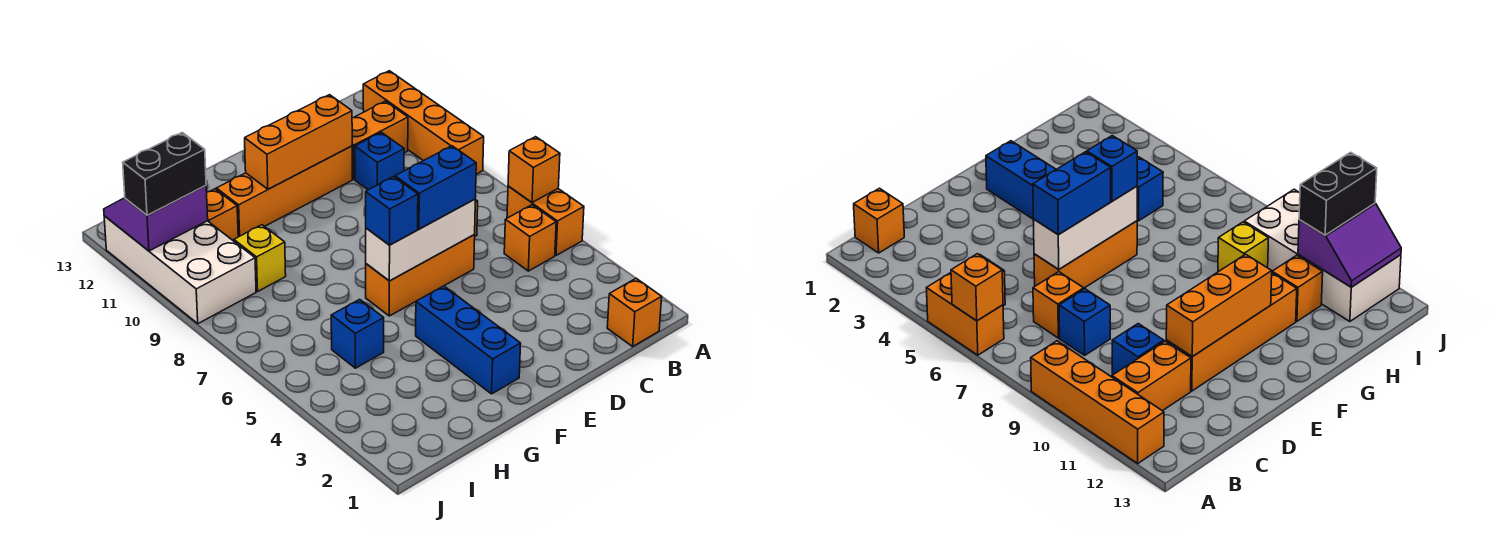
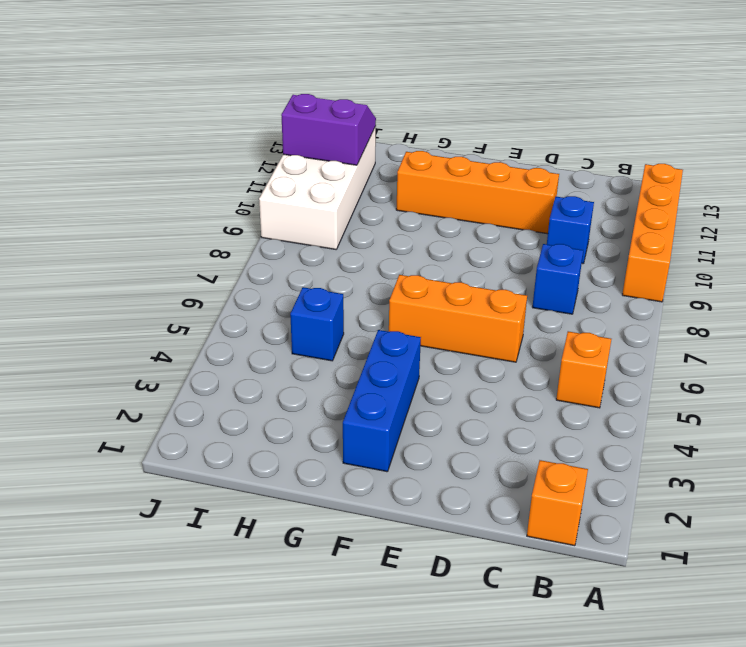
none -> orange 1x2 brick [507,186,584,255]
none -> orange 1x2 brick [352,101,408,179]
none -> orange 1x1 brick [1033,272,1084,338]

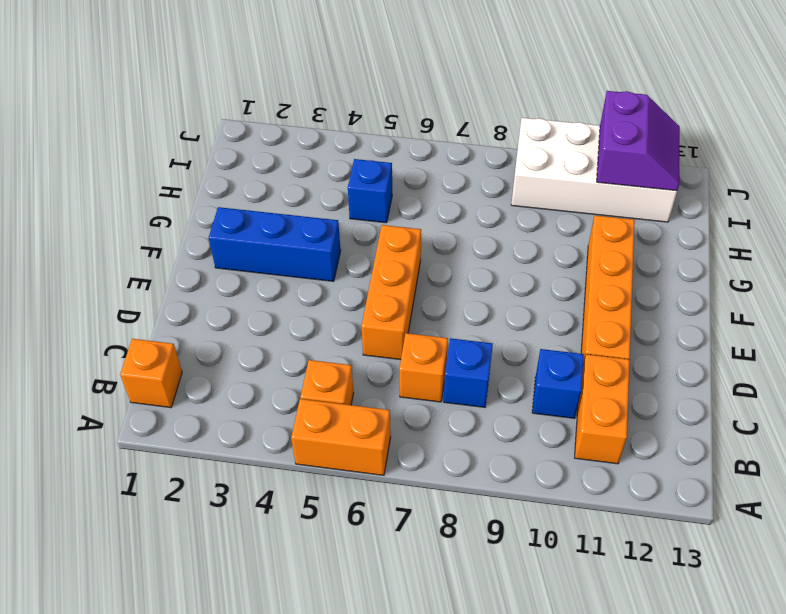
none -> orange 1x4 brick [363,71,484,174]
none -> yellow 1x1 brick [234,225,286,291]
none -> orange 1x1 brick [207,189,238,241]

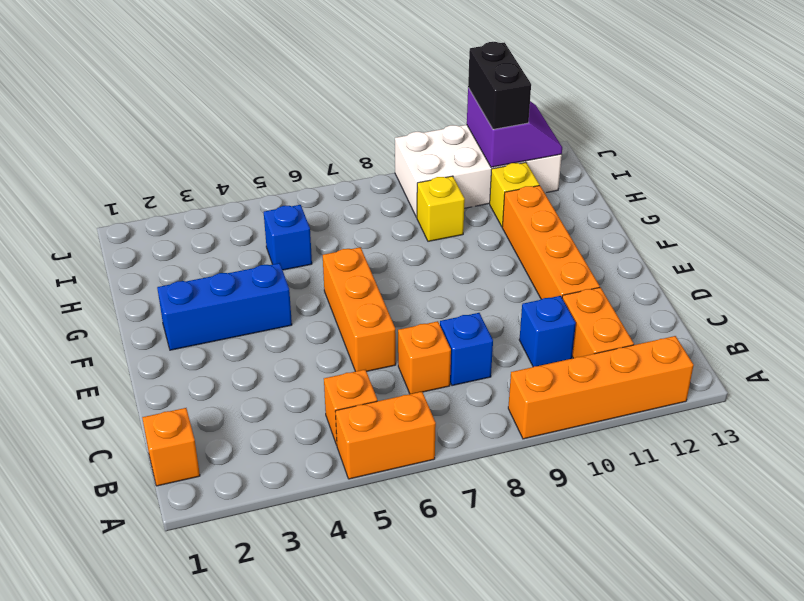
yellow 1x1 brick [490,162,539,227] -> orange 1x1 brick [207,189,238,241]
none -> orange 1x1 brick [508,137,560,203]
none -> white 1x3 brick [366,199,475,281]
none -> orange 1x3 brick [245,95,352,189]

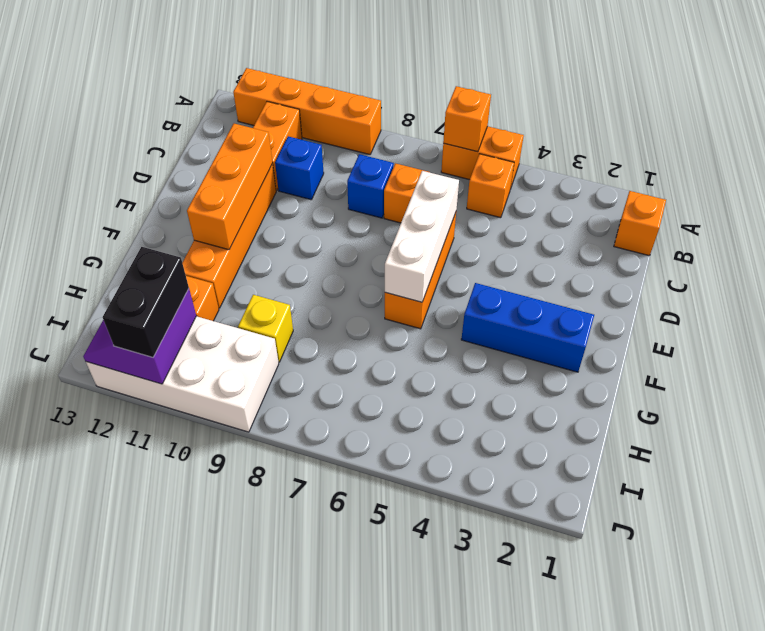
none -> blue 1x1 brick [331,299,384,368]
none -> blue 1x2 brick [395,146,476,229]
none -> blue 1x1 brick [366,177,418,245]

